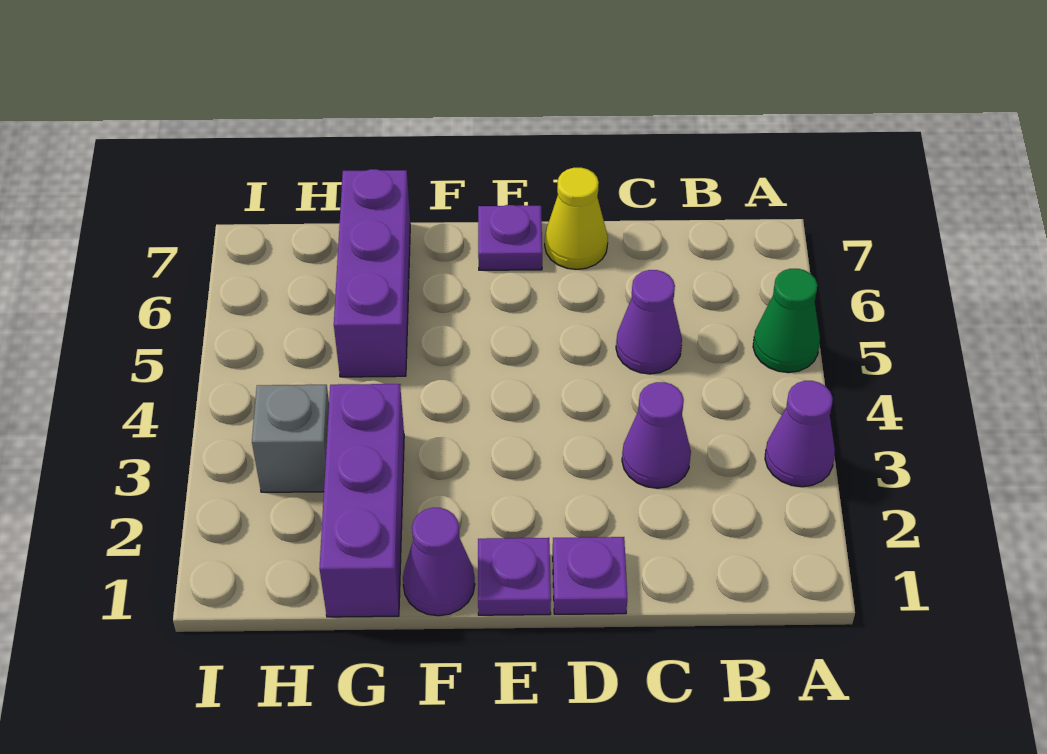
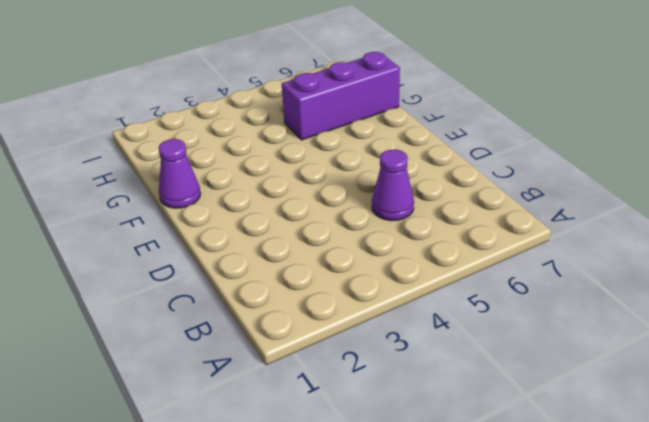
none -> purple 1x1 cone [765,381,835,487]
none -> green 1x1 cone [753,269,820,373]
none -> purple 1x1 cone [622,382,691,488]

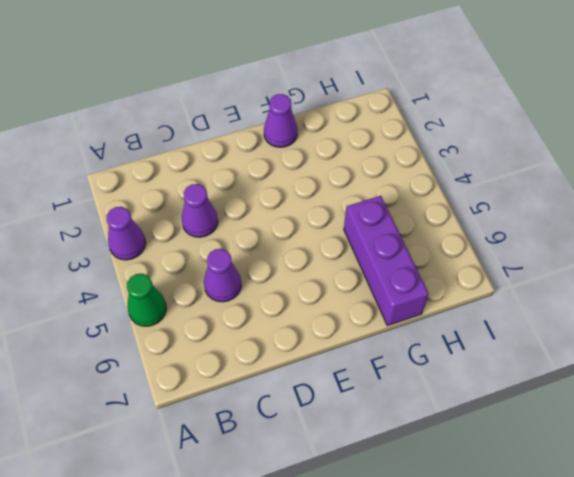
none -> purple 1x1 plate [553,537,627,614]
none -> yellow 1x1 cone [545,168,608,269]
none -> purple 1x1 plate [478,538,551,615]

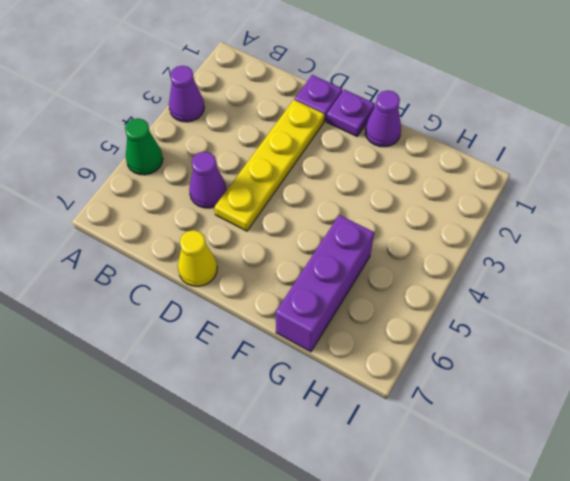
yellow 1x4 plate [214,100,324,231] -> none
none -> purple 1x1 cone [622,382,691,488]
none -> purple 1x1 plate [478,205,542,270]
none -> purple 1x3 brick [319,384,404,617]

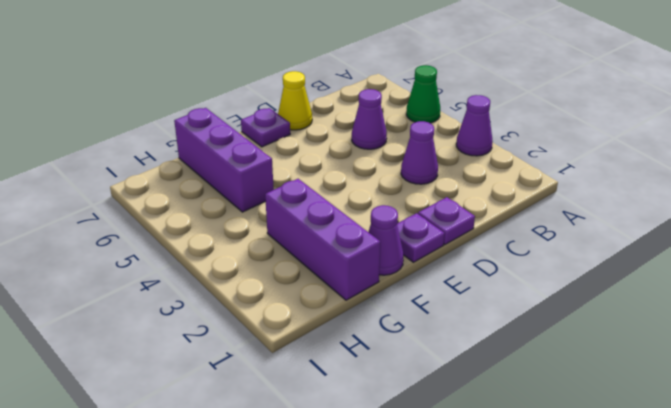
none -> grey 1x1 brick [252,385,329,492]

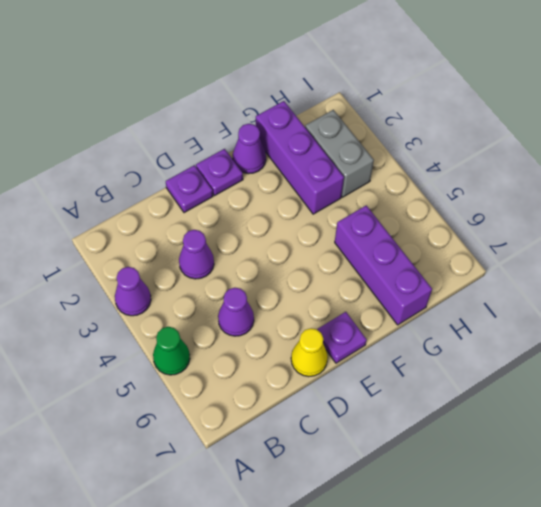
grey 1x2 brick [305,110,374,197] -> grey 1x1 brick [252,385,329,492]

